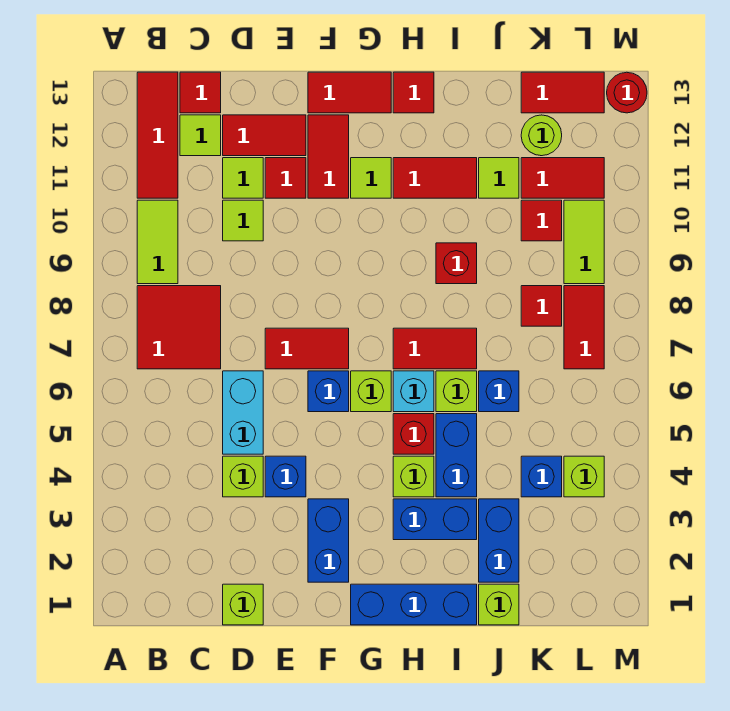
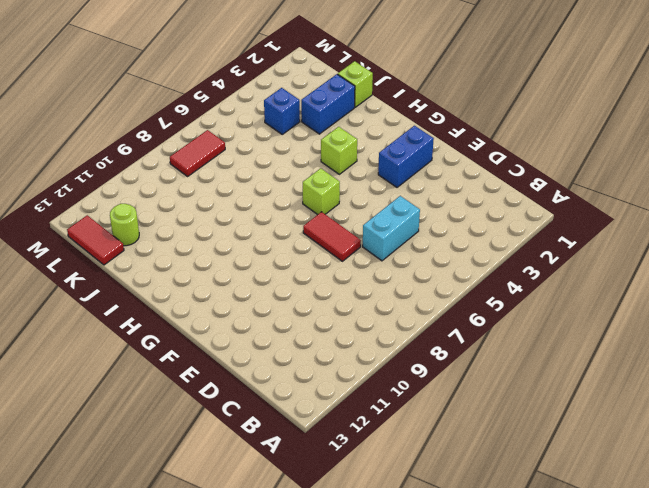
none -> red 2x2 tile [137,286,221,369]
none -> lime 1x2 tile [137,200,178,284]
none -> red 1x3 tile [137,72,178,198]
none -> lime 1x1 tile [180,115,221,156]

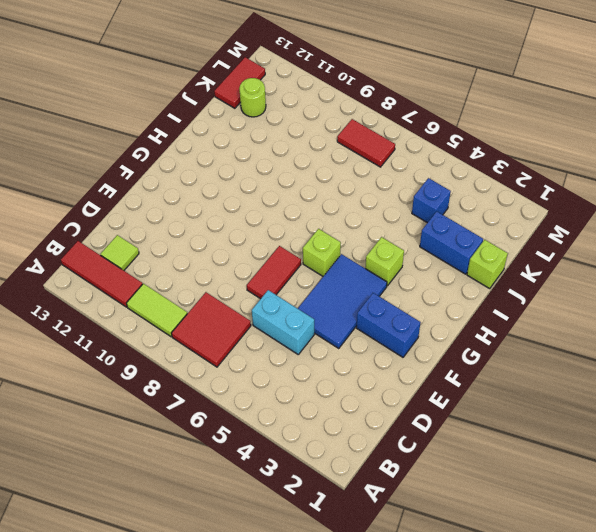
blue 2x3 tile [298,254,387,349] -> blue 1x1 brick [265,456,306,497]
none -> red 1x1 tile [180,72,221,113]
none -> lime 1x1 brick [223,584,263,625]
none -> lime 1x1 brick [223,456,263,497]
none -> lime 1x1 tile [223,200,263,241]

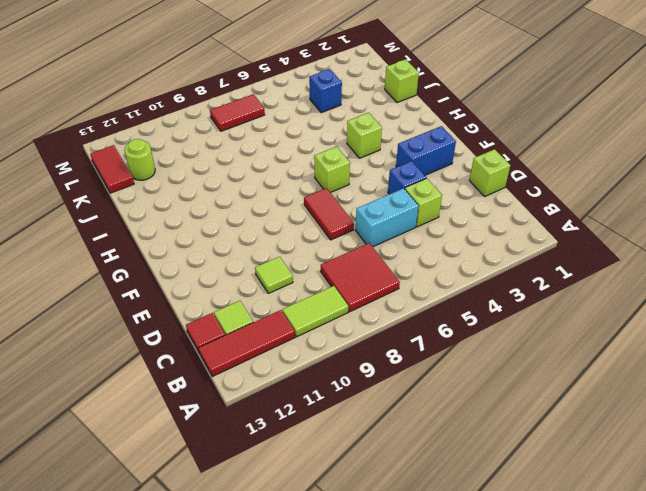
none -> lime 1x1 tile [223,158,263,198]
none -> red 1x2 tile [223,115,306,156]
none -> red 1x1 tile [265,158,306,198]
none -> blue 1x1 brick [308,371,349,412]

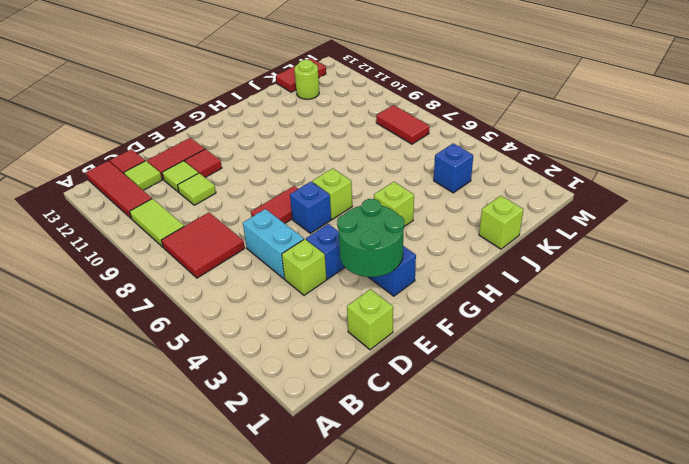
green 2x2 round brick [337,199,404,277] -> none
none -> red 1x2 tile [308,115,349,198]
none -> red 1x2 tile [308,72,391,113]
none -> blue 1x3 brick [351,584,477,625]
none -> lime 1x1 tile [351,158,391,198]

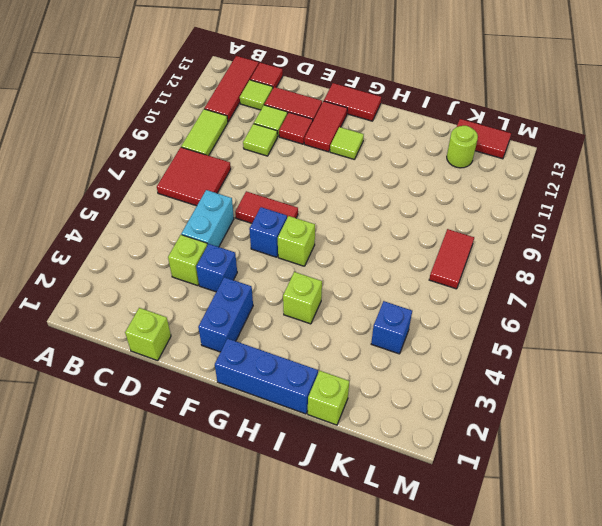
none -> blue 1x2 brick [393,499,477,540]
none -> red 1x1 brick [393,414,434,454]
none -> cyan 1x1 brick [393,371,434,412]
none -> red 1x2 tile [393,328,477,369]

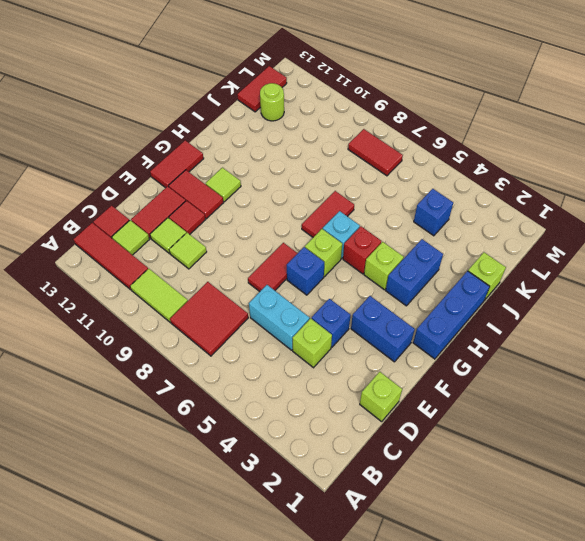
none -> red 1x2 tile [393,158,477,198]
none -> red 1x1 tile [393,72,434,113]
none -> blue 1x2 brick [436,414,477,497]
none -> lime 1x1 brick [436,371,477,412]

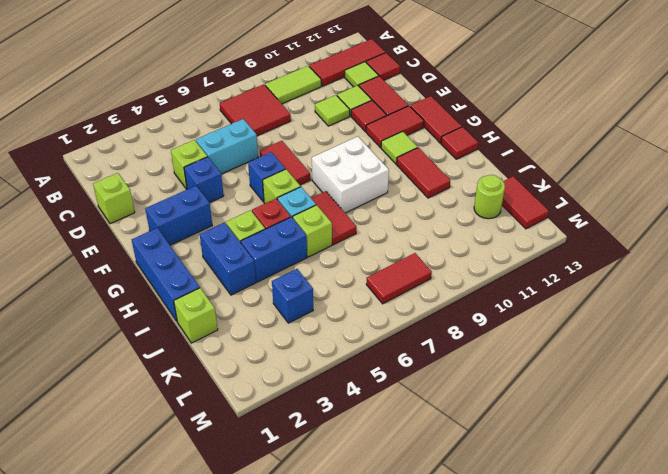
white 2x2 brick [312,137,389,213] -> none
none -> red 1x1 brick [436,243,477,284]
none -> blue 1x2 brick [479,499,519,582]
none -> blue 1x1 brick [479,371,519,412]
none -> lime 1x1 tile [479,158,519,198]

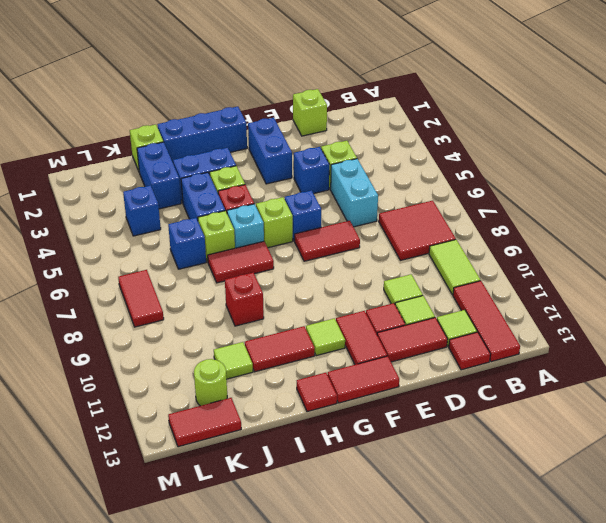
none -> red 1x1 tile [521,286,562,326]
none -> red 1x1 tile [521,200,562,241]
none -> red 1x2 tile [521,158,604,198]
none -> lime 1x1 brick [564,456,604,497]

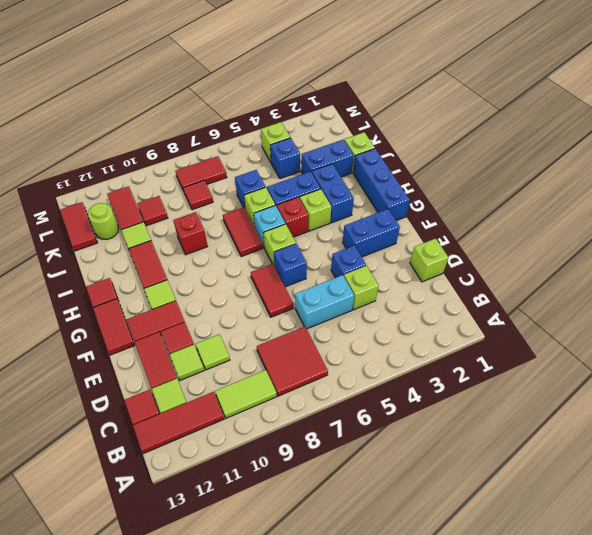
none -> lime 1x2 tile [564,200,604,284]
none -> red 1x1 round brick [607,72,647,113]

